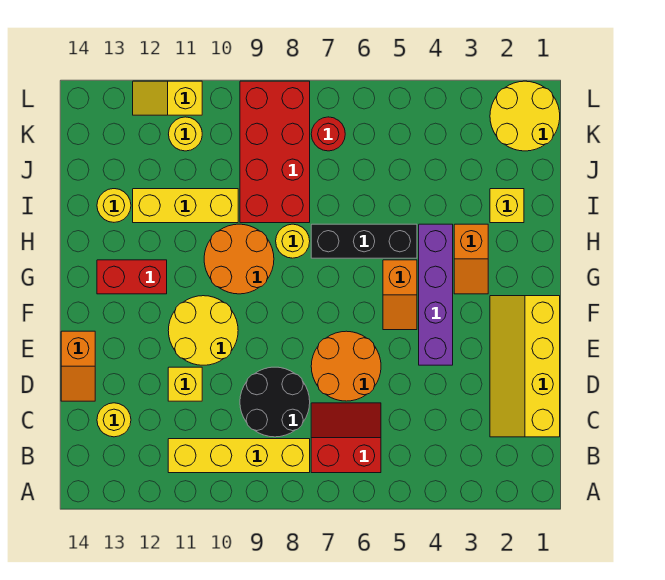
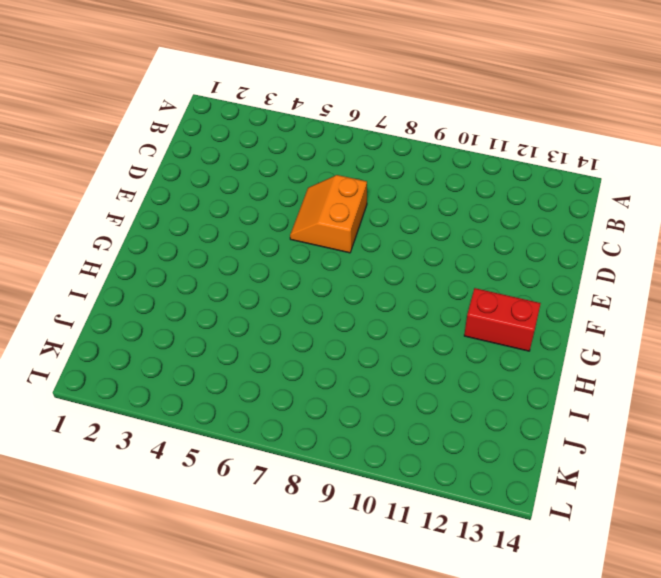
orange 2x2 slope [290,175,367,253] -> orange 2x2 round brick [311,331,381,401]
none -> red 2x2 slope [311,403,381,473]
none -> yellow 1x4 brick [168,439,310,473]
none -> yellow 2x4 slope [490,296,560,437]

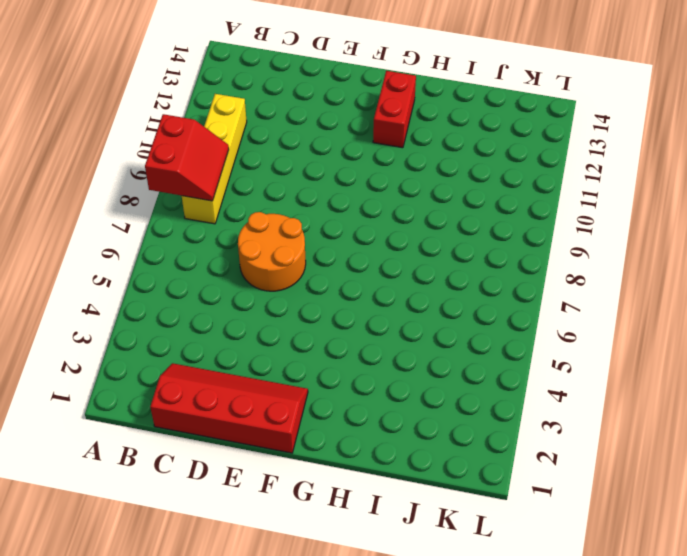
red 2x2 slope [145,114,229,201] -> red 2x2 slope moved to [311,403,381,473]
red 2x4 slope [150,363,308,453] -> yellow 2x4 slope [490,296,560,437]
none -> black 2x2 round brick [240,367,310,437]
none -> yellow 1x1 round brick [97,403,131,437]
none -> yellow 1x1 brick [168,367,202,401]

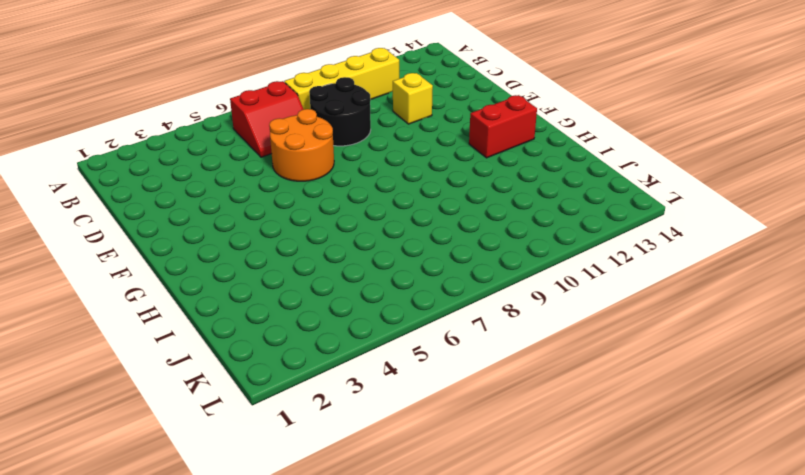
none -> yellow 2x4 slope [490,296,560,437]
none -> yellow 1x1 round brick [97,403,131,437]
none -> orange 1x2 slope [61,331,95,401]

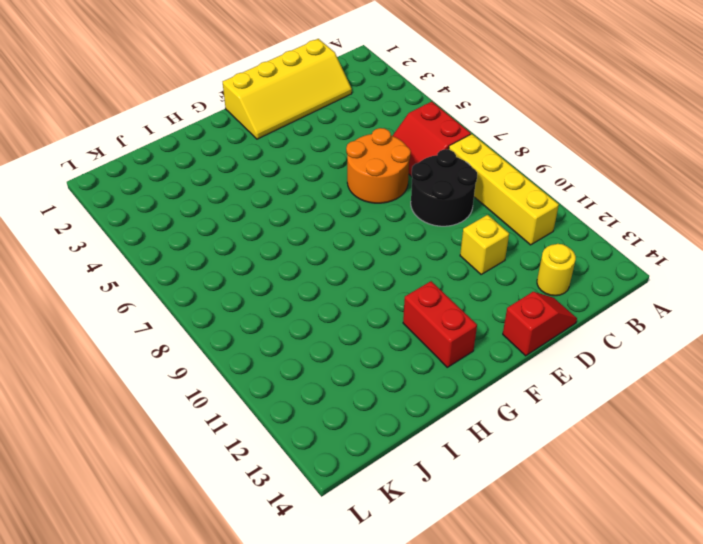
red 1x2 slope [503,292,577,356] -> orange 1x2 slope [61,331,95,401]
none -> purple 1x4 brick [419,224,453,365]
none -> yellow 2x2 round brick [168,296,238,365]
none -> orange 1x2 slope [383,260,417,330]

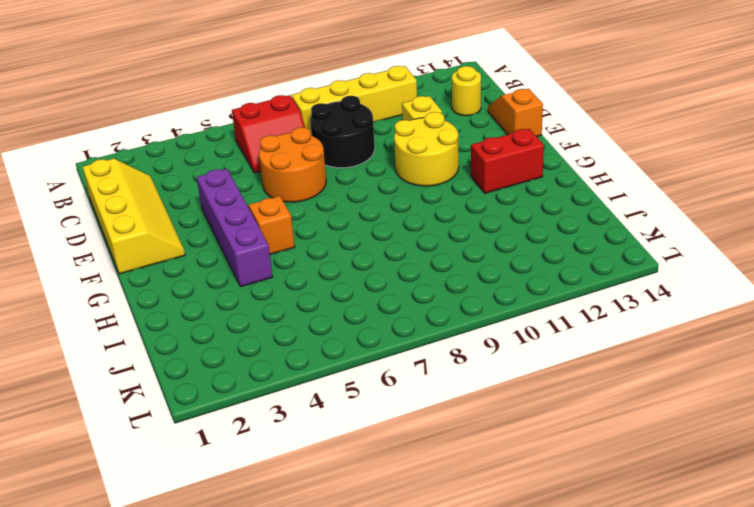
none -> orange 1x2 slope [454,224,488,294]
none -> orange 2x2 round brick [204,224,274,294]
none -> black 1x3 brick [311,224,417,258]

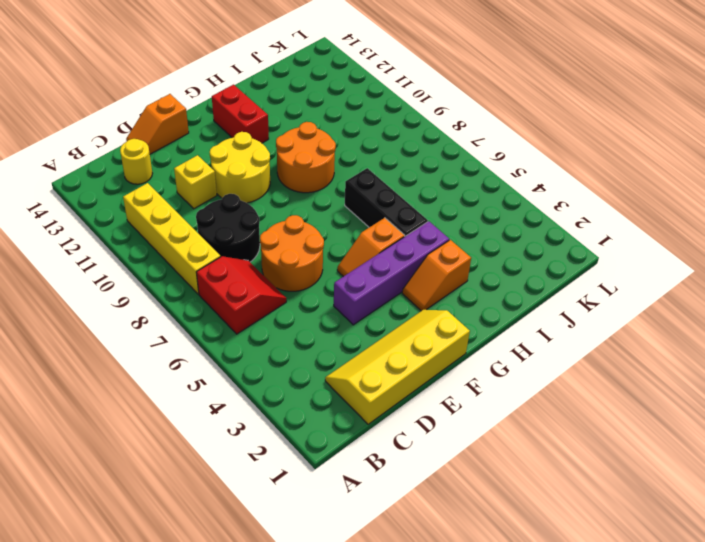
none -> yellow 1x1 round brick [276,224,310,258]
none -> yellow 1x1 brick [490,189,524,223]
none -> red 2x4 brick [240,81,310,223]

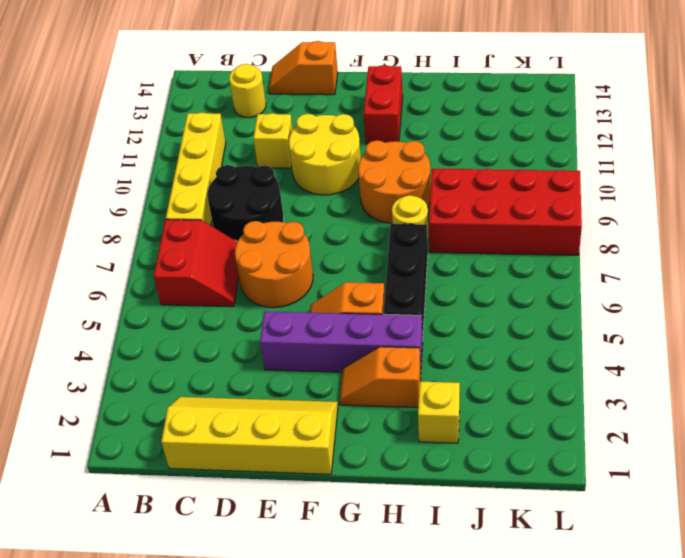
none -> yellow 1x3 brick [133,189,238,223]
none -> yellow 1x1 round brick [97,189,131,222]
none -> yellow 2x2 round brick [490,81,560,151]

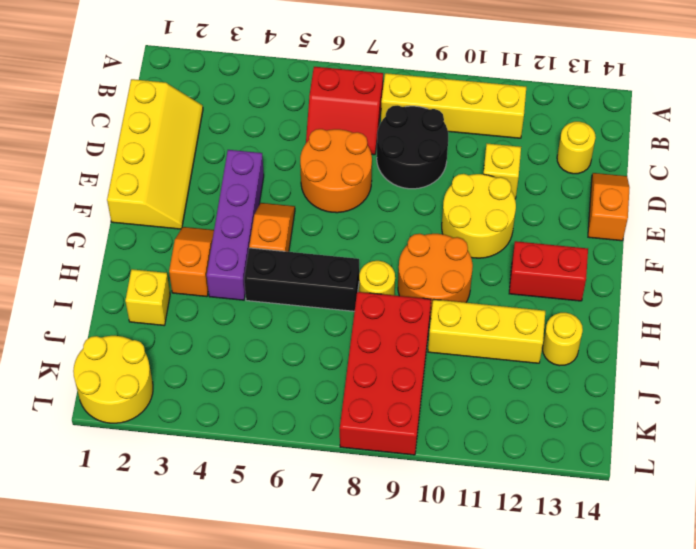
none -> red 1x1 round brick [311,117,345,151]
none -> yellow 1x1 round brick [169,117,202,151]
none -> yellow 1x2 slope [133,81,202,115]

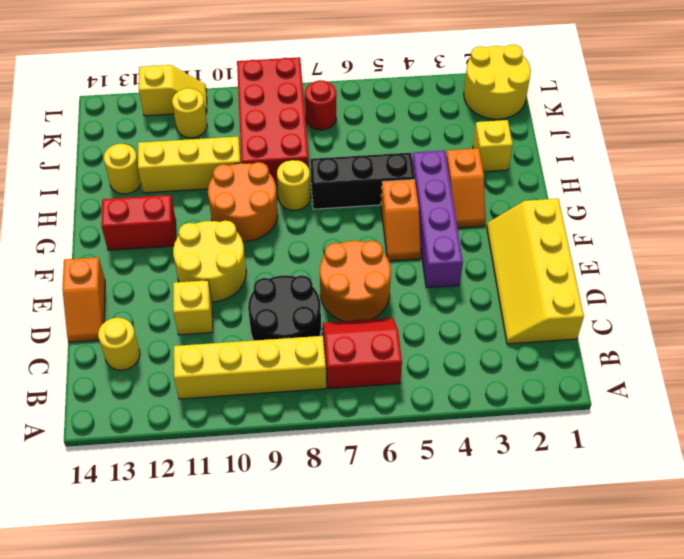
yellow 1x2 slope [139,65,207,116] -> yellow 1x2 slope turned to [133,81,202,115]

